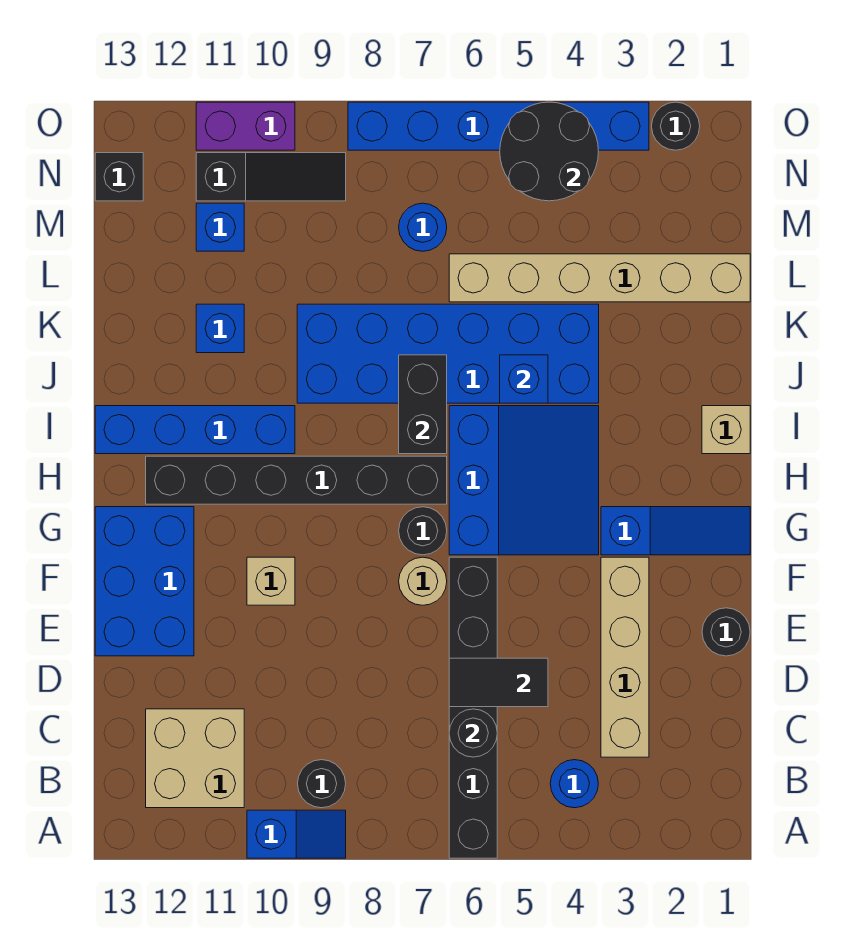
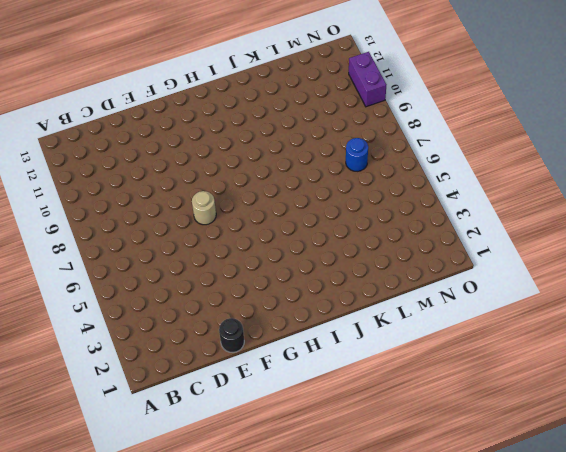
none -> black 1x6 brick [449,557,497,858]
none -> blue 1x2 slope [247,810,346,858]
none -> blue 1x1 round brick [550,760,598,808]
none -> black 1x1 round brick [298,760,346,808]

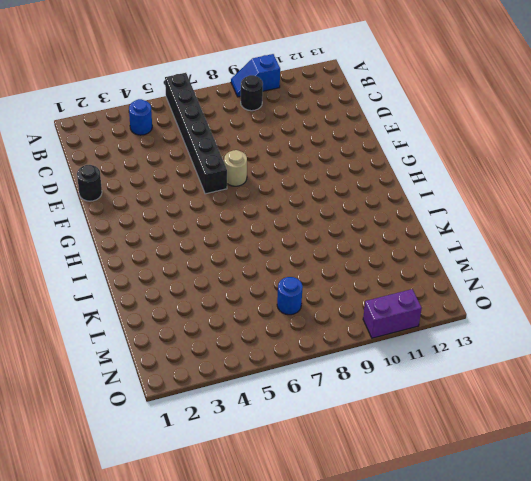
none -> tan 2x2 brick [146,709,244,808]
none -> tan 1x4 brick [601,557,649,757]
none -> blue 2x3 brick [95,507,194,656]
none -> tan 1x1 brick [247,557,295,605]

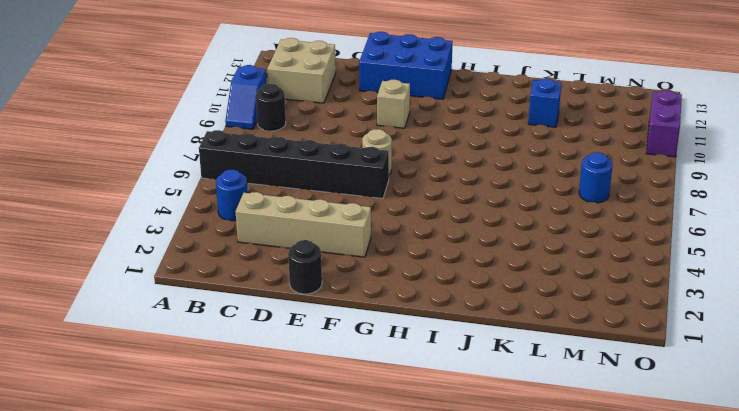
none -> blue 1x3 slope [601,507,750,555]
none -> blue 3x3 slope [449,406,599,555]
none -> black 1x1 round brick [399,507,447,555]
none -> black 1x6 brick [146,456,447,504]

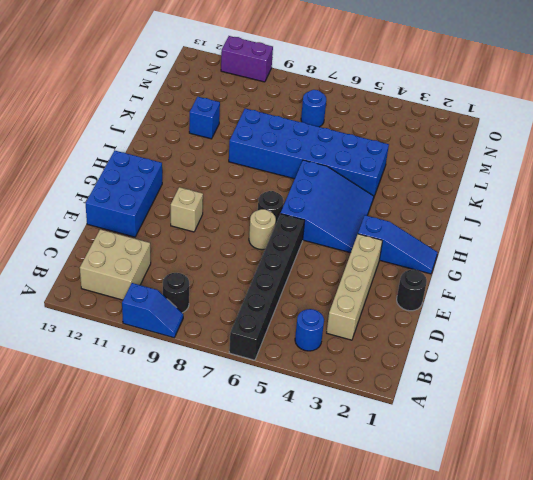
none -> black 1x6 brick [146,456,447,504]
none -> tan 1x1 brick [702,406,750,454]
none -> blue 1x4 brick [95,406,295,454]
none -> tan 1x6 brick [449,254,750,302]

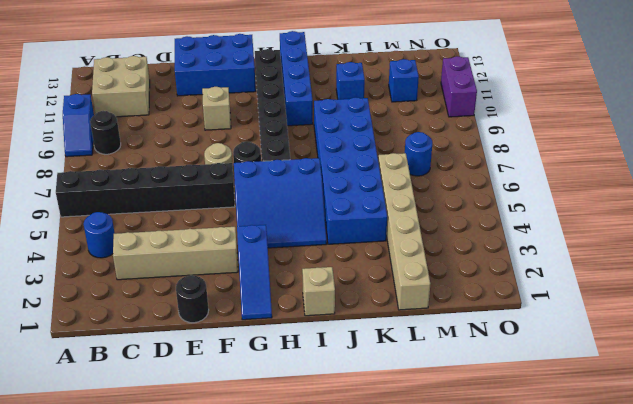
none -> black 1x3 slope [196,153,346,201]
none -> black 1x1 brick [95,153,143,201]
none -> black 1x1 round brick [652,102,700,150]
none -> blue 1x6 brick [348,102,649,150]

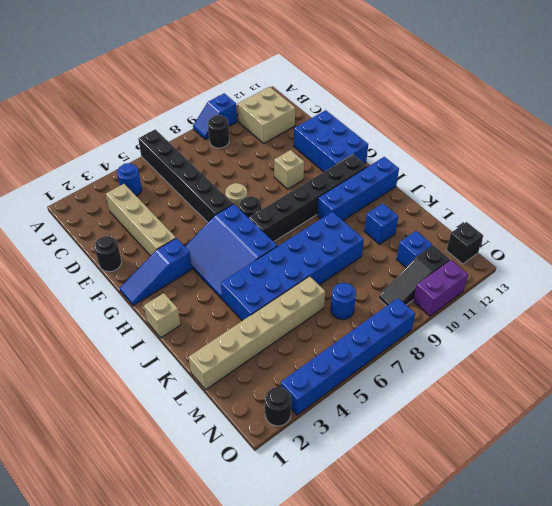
none -> black 1x1 round brick [449,709,497,757]
none -> black 1x2 tile [449,658,548,707]
none -> black 1x2 brick [399,355,447,454]
none -> blue 1x1 brick [500,355,548,403]

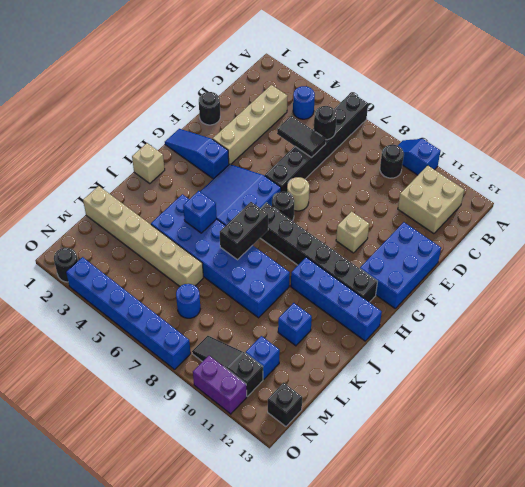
none -> black 2x2 round brick [500,102,598,201]

